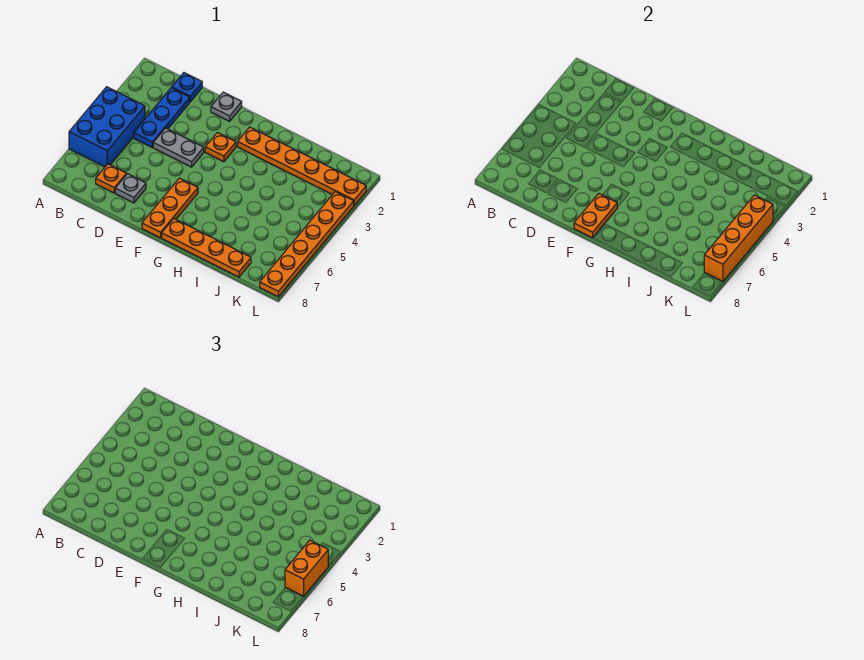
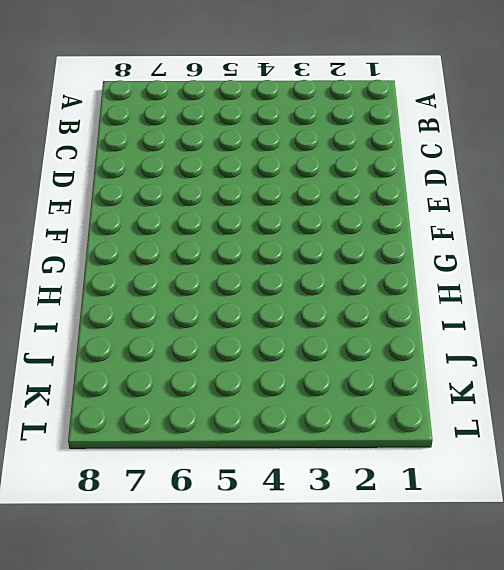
none -> blue 2x3 brick [69,87,145,167]
none -> blue 1x1 plate [172,73,202,102]
none -> blue 1x3 plate [134,88,190,147]

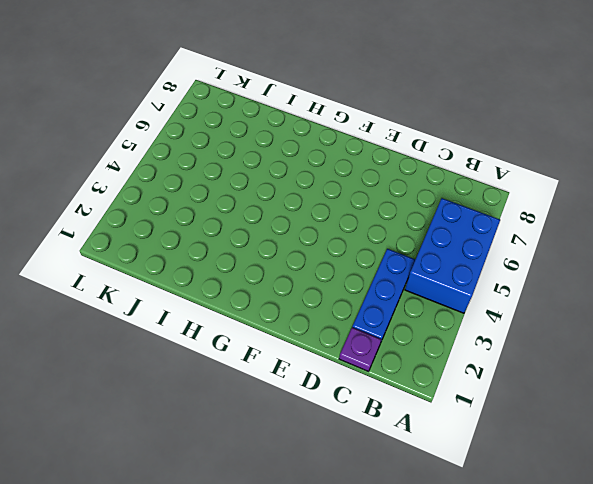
purple 1x1 plate [339,328,382,371] -> blue 1x1 plate [172,73,202,102]
none -> orange 1x1 plate [96,164,126,193]
none -> grey 1x2 plate [153,128,204,167]
none -> grey 1x1 plate [115,174,146,203]

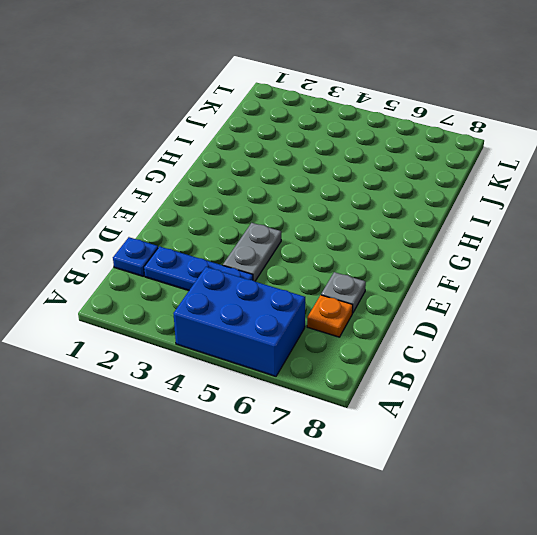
none -> grey 1x1 plate [211,92,242,121]
none -> orange 1x1 plate [205,133,236,162]
none -> orange 1x3 plate [142,178,198,238]

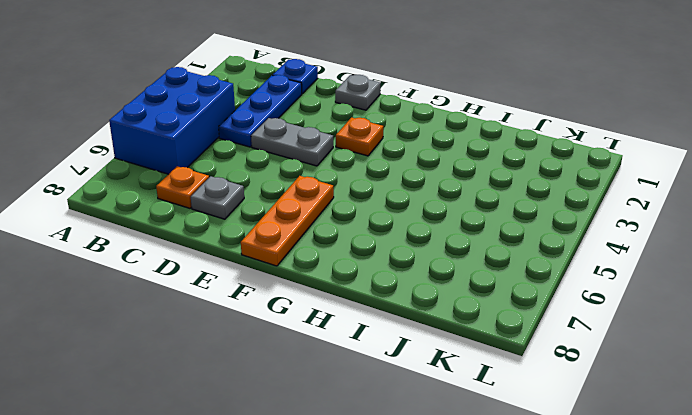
none -> orange 1x6 plate [238,127,366,205]
none -> orange 1x4 plate [162,219,251,277]
none -> orange 1x6 plate [260,192,354,297]

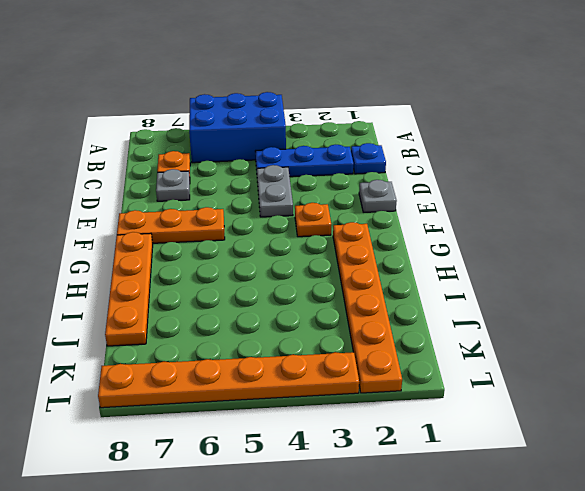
none -> orange 1x2 plate [574,194,617,238]
none -> orange 1x4 brick [704,195,773,282]
none -> orange 1x2 brick [285,540,328,596]

